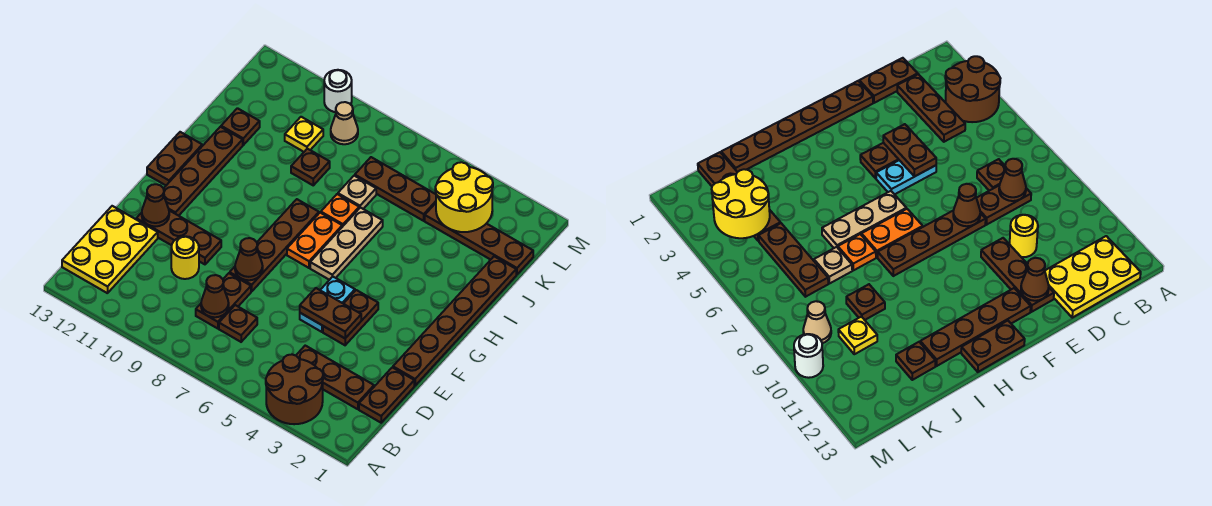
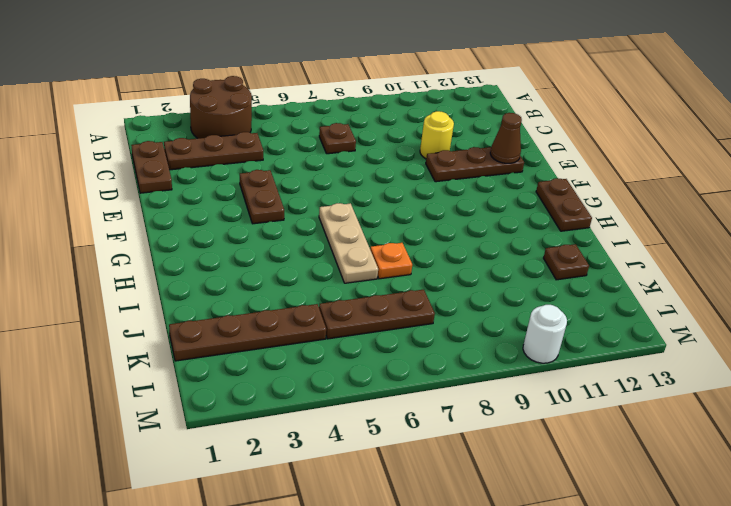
none -> yellow 2x3 plate [62,206,158,293]
none -> brown 1x2 plate [196,273,251,329]
none -> brown 1x6 plate [393,256,516,386]
none -> cyan 1x2 plate [300,277,355,332]

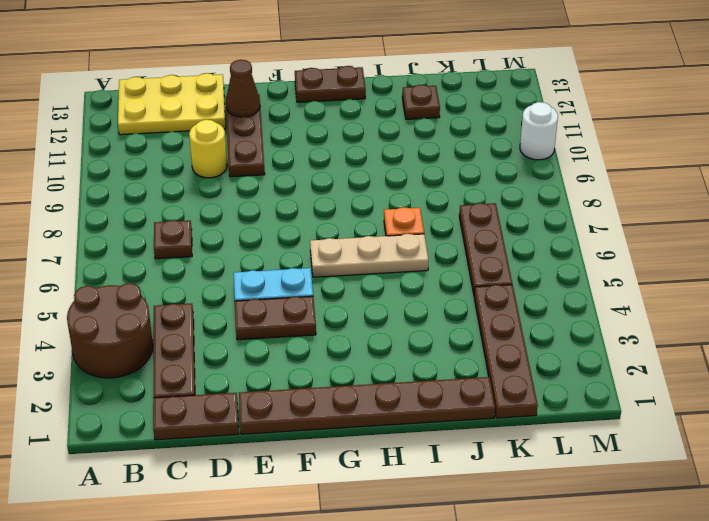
none -> brown 1x2 plate [196,273,251,329]
none -> brown 1x4 plate [230,199,319,291]
none -> brown 1x4 plate [164,127,243,216]
none -> orange 1x2 plate [287,213,342,268]

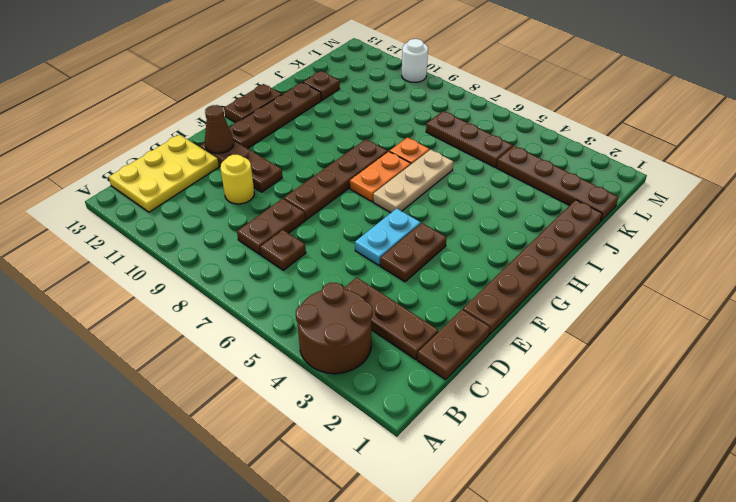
none -> tan 1x1 plate [338,176,376,209]
none -> brown 1x1 plate [291,149,330,185]
none -> yellow 1x1 plate [285,117,323,152]
none -> tan 1x1 cone [331,102,358,144]

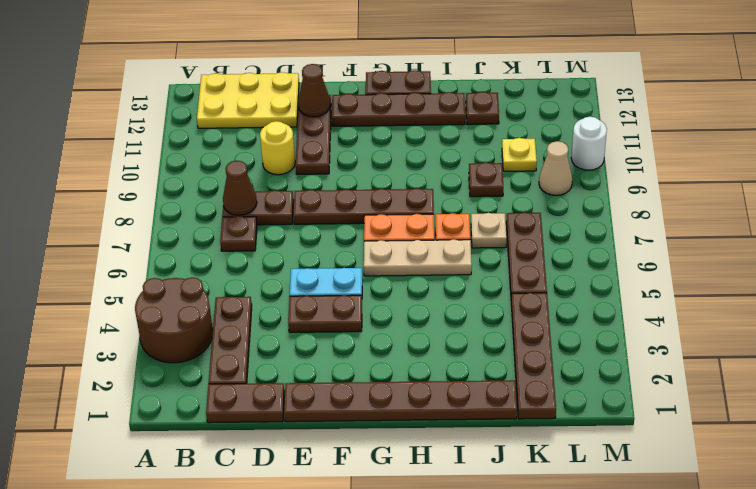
none -> brown 1x2 plate [300,288,361,338]
none -> brown 1x1 cone [235,238,263,280]
none -> yellow 2x2 round brick [435,162,493,232]

